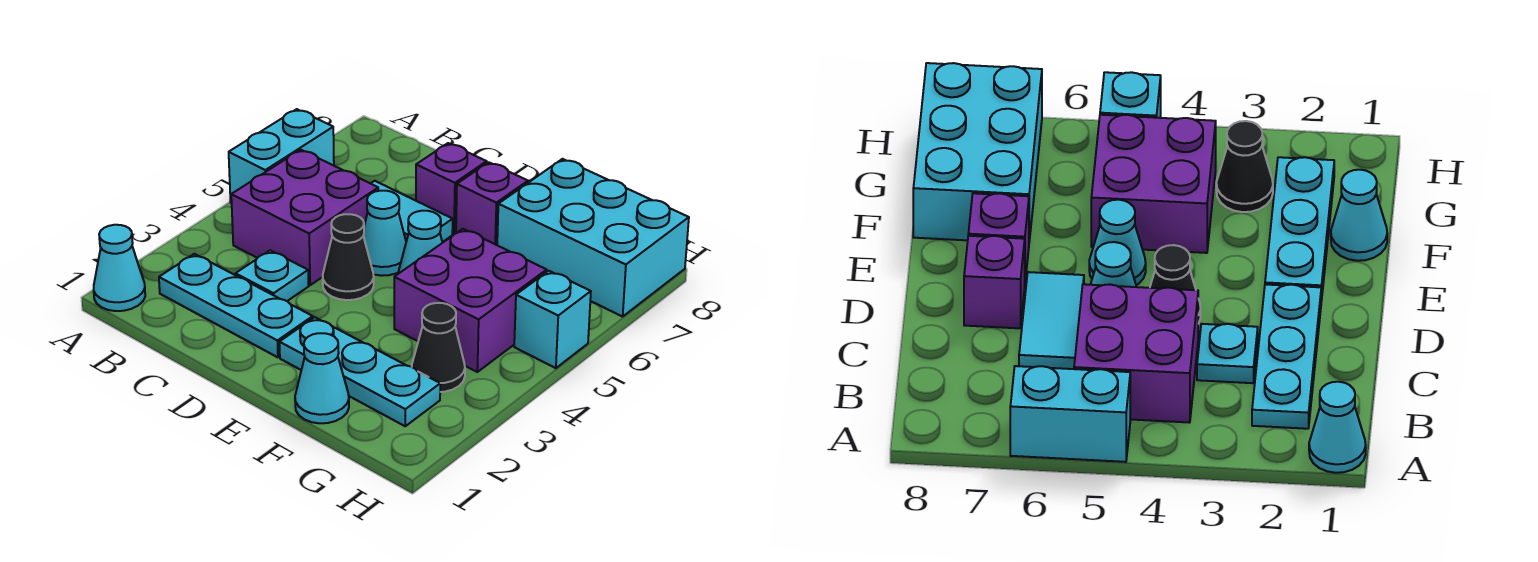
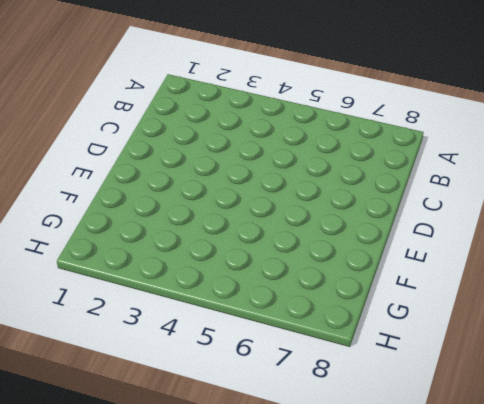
none -> cyan 1x1 cone [94,225,145,311]
none -> cyan 1x2 brick [229,109,334,203]
none -> cyan 1x3 plate [159,254,313,357]

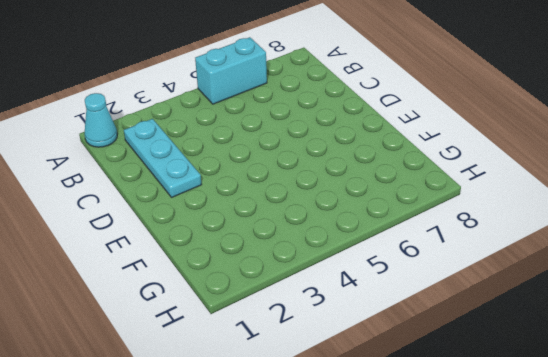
none -> purple 2x2 brick [231,150,378,285]
none -> cyan 1x1 plate [236,250,309,301]
none -> cyan 1x2 tile [371,181,453,242]

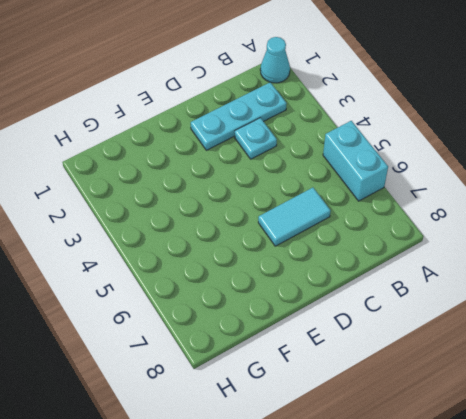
none -> purple 2x2 brick [231,150,378,285]
none -> black 1x1 cone [323,214,374,300]
none -> cyan 1x1 cone [363,191,406,276]

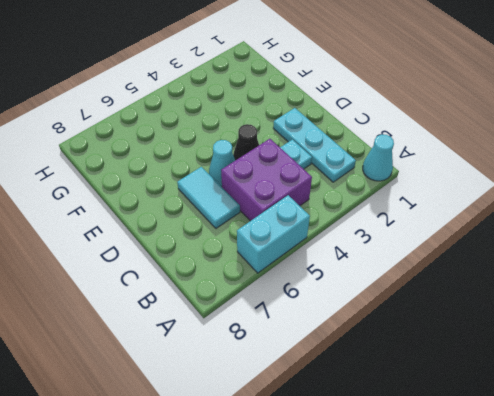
none -> purple 1x1 brick [416,143,487,234]
none -> cyan 1x3 plate [279,317,440,426]
none -> cyan 1x1 cone [398,211,442,273]

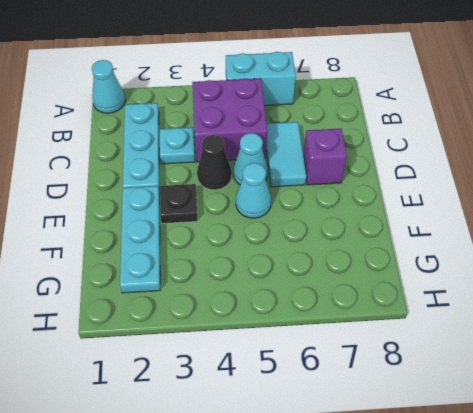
black 1x1 plate [160,184,197,223] -> none
none -> purple 1x1 brick [456,162,528,245]
none -> cyan 1x1 cone [295,333,349,423]
none -> purple 2x2 brick [394,229,547,372]

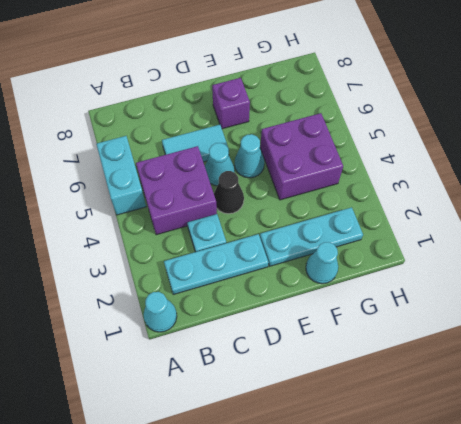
none -> purple 1x1 brick [416,143,487,234]
none -> cyan 2x3 brick [497,159,689,317]
none -> black 1x1 cone [412,303,465,392]

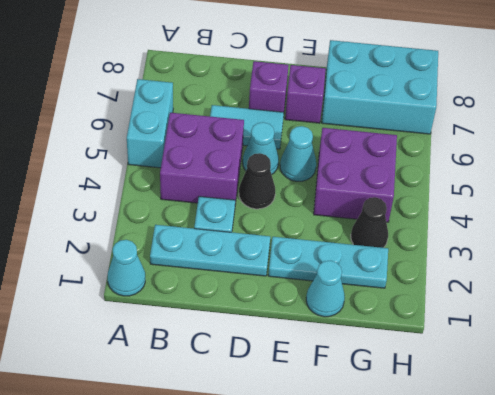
none -> cyan 1x1 brick [514,271,591,368]

